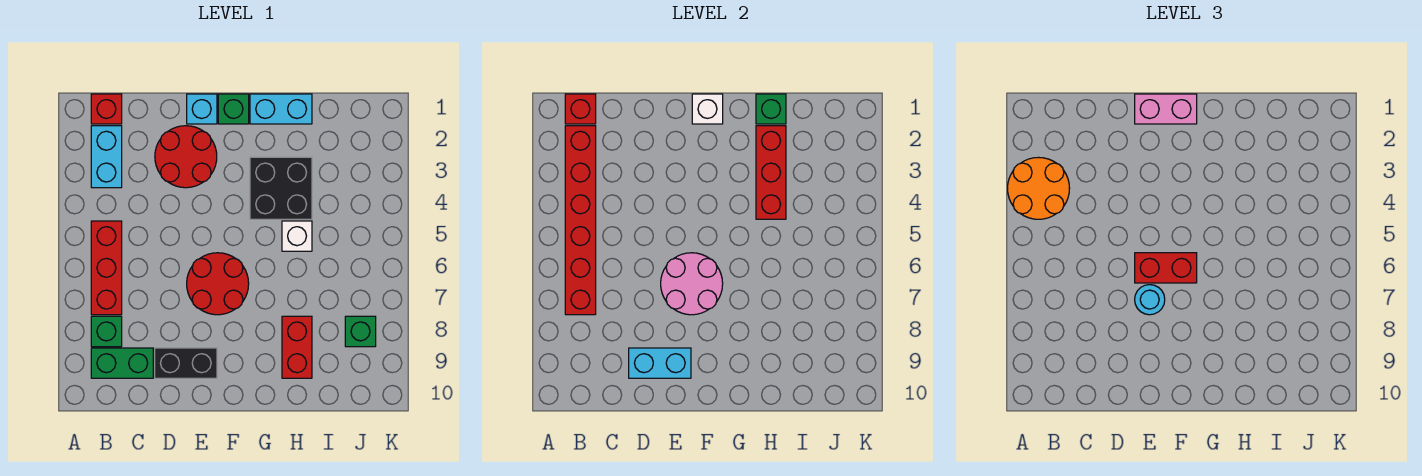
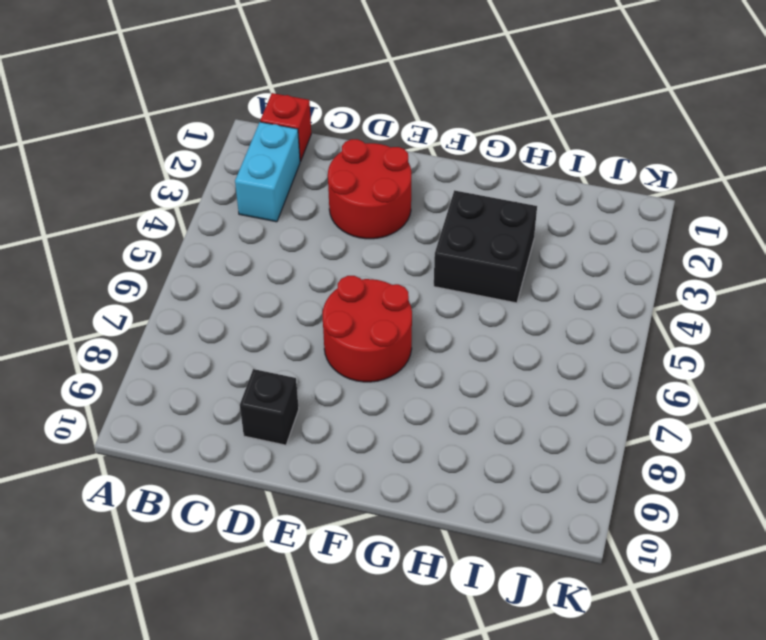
black 1x1 brick [240,369,299,445] -> black 1x2 brick [155,348,217,378]
none -> red 1x3 brick [91,221,122,315]
none -> green 1x1 brick [91,316,122,347]
none -> green 1x2 brick [91,348,153,378]

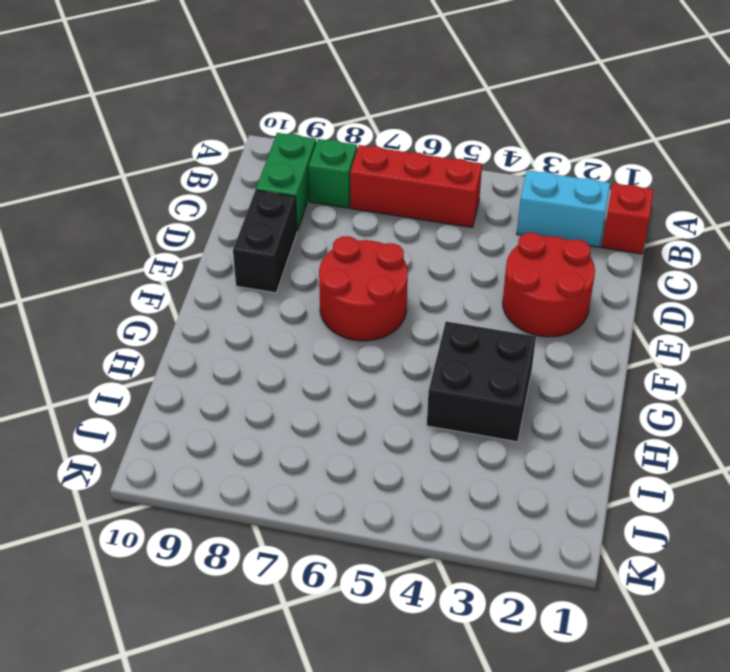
none -> cyan 1x1 brick [187,94,217,124]
none -> green 1x1 brick [218,94,249,124]
none -> cyan 1x2 brick [250,94,312,124]

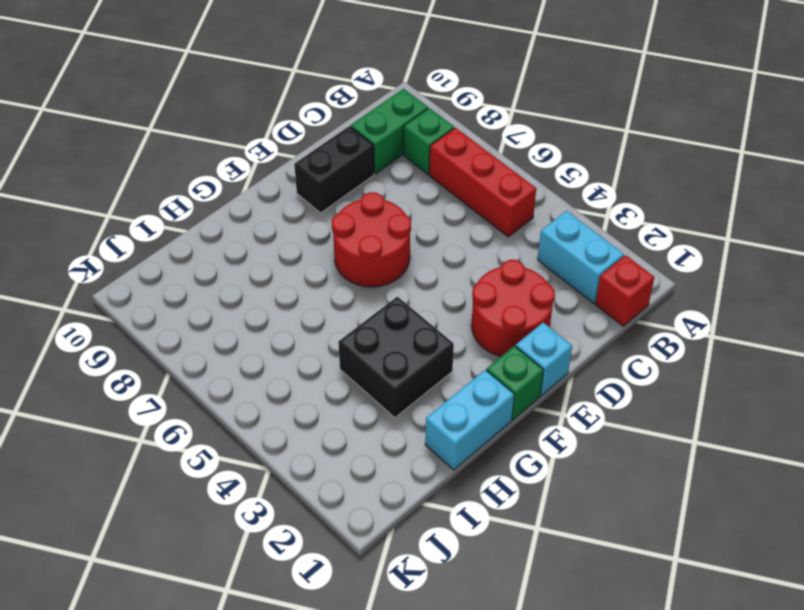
none -> white 1x1 brick [282,221,312,251]
none -> red 1x2 brick [282,316,312,378]
none -> green 1x1 brick [345,316,376,347]

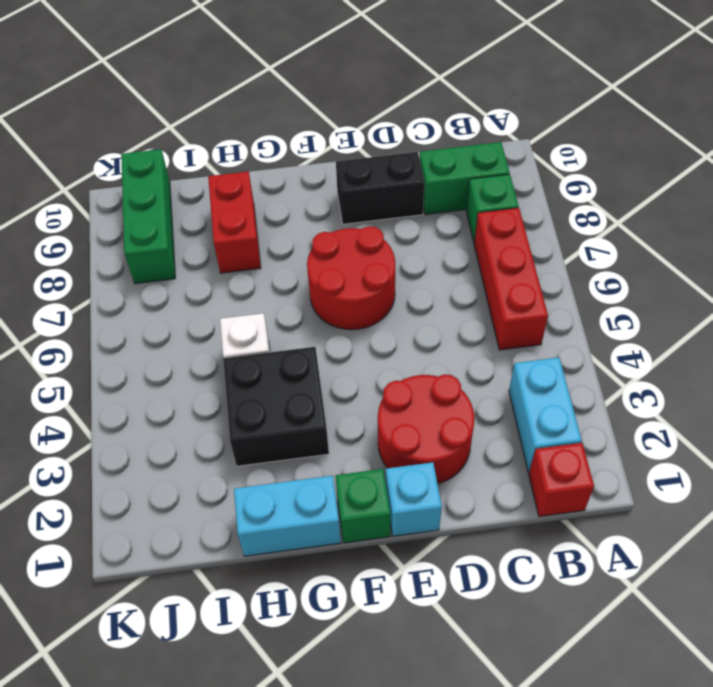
green 1x3 brick [121,149,175,284] -> green 1x1 brick [345,316,376,347]
none -> red 1x1 brick [565,94,596,124]
none -> red 1x6 brick [565,126,596,315]
none -> cyan 1x2 brick [629,348,691,378]

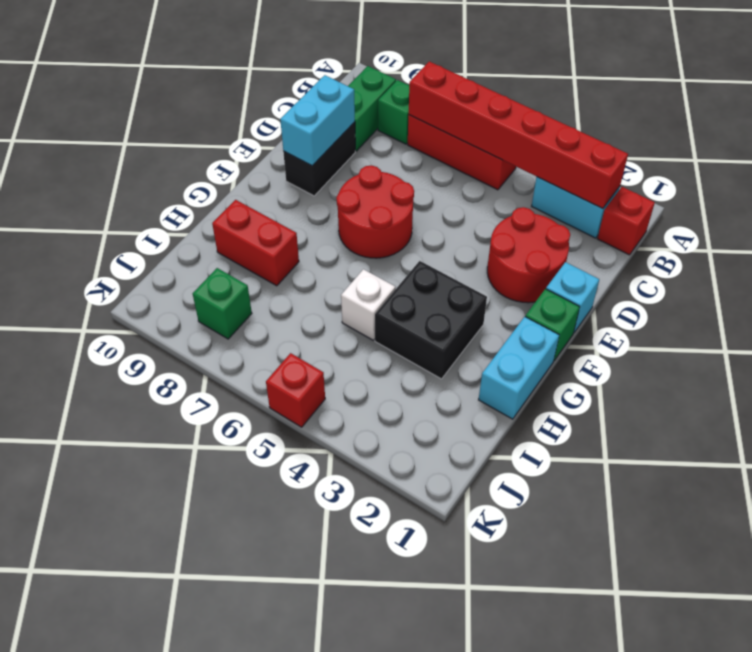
red 1x1 brick [266,353,325,427] -> red 1x1 brick moved to [565,94,596,124]
none -> pink 2x2 round brick [661,253,723,315]
none -> white 1x1 brick [692,94,723,124]
none -> green 1x1 brick [756,94,786,124]

